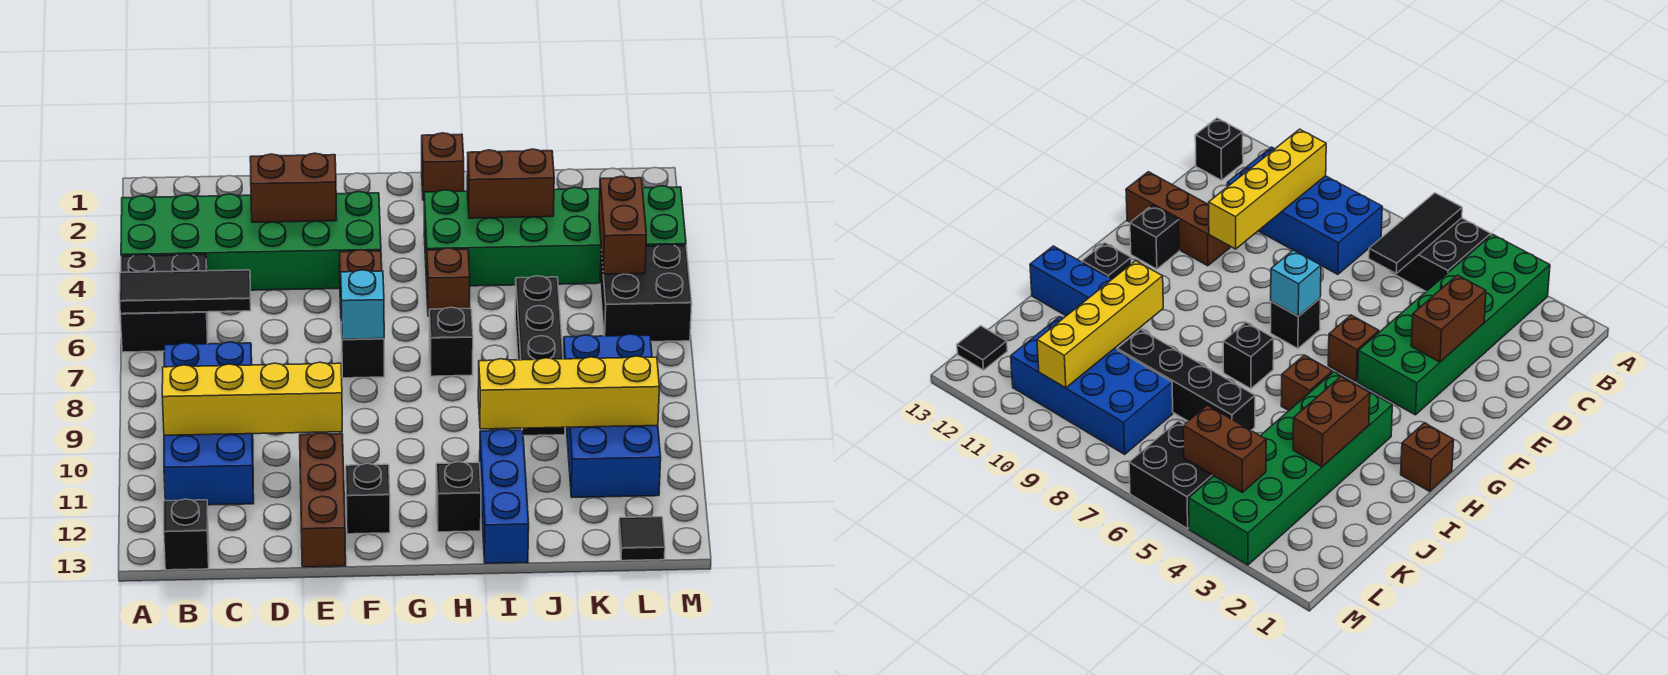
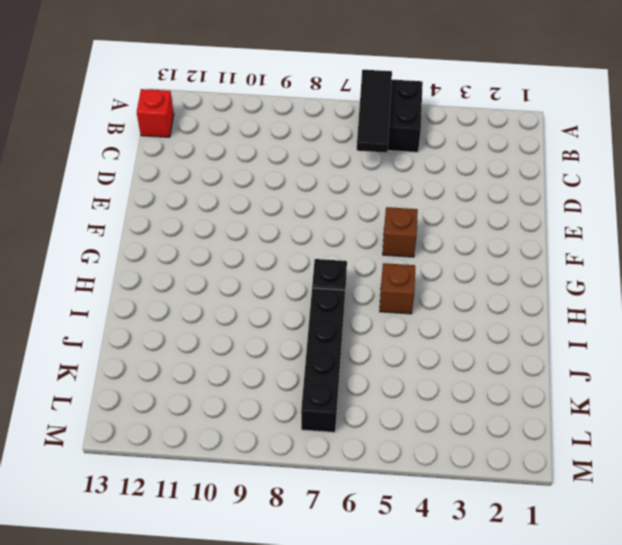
red 1x1 brick [137,89,174,137] -> black 1x1 brick [164,499,209,570]
black 1x4 brick [301,288,345,432] -> black 1x4 brick turned to [515,276,565,436]
none -> green 2x6 brick [121,192,381,290]
none -> blue 2x4 brick [164,342,254,505]
none -> brown 1x3 brick [300,433,346,567]

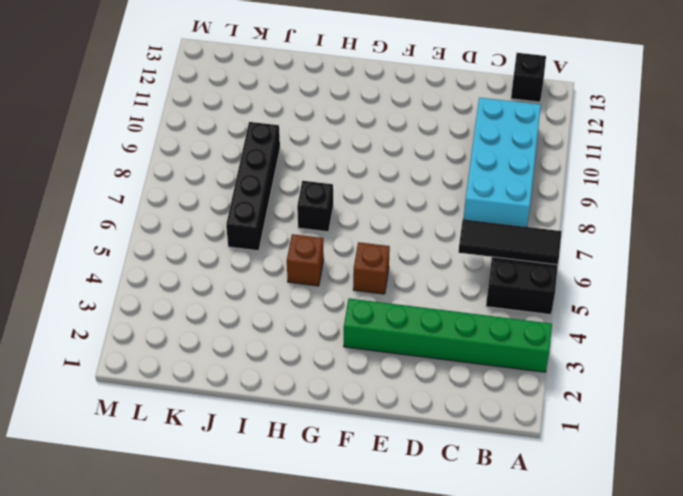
green 1x6 brick [344,298,552,372] -> green 2x6 brick [121,192,381,290]
cyan 2x4 brick [464,98,541,227] -> blue 2x4 brick [164,342,254,505]
none -> brown 1x3 brick [300,433,346,567]
none -> black 1x1 brick [341,322,384,378]
none -> black 1x1 brick [346,464,390,534]

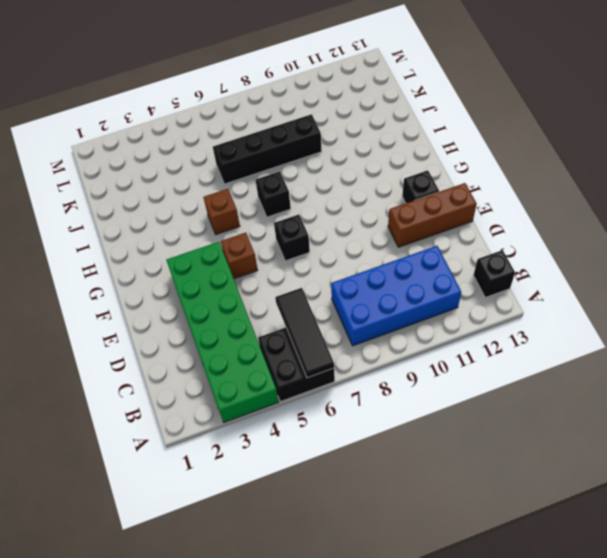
none -> brown 1x1 brick [422,133,464,200]
none -> green 2x6 brick [424,186,686,286]
none -> black 1x1 brick [436,462,481,532]

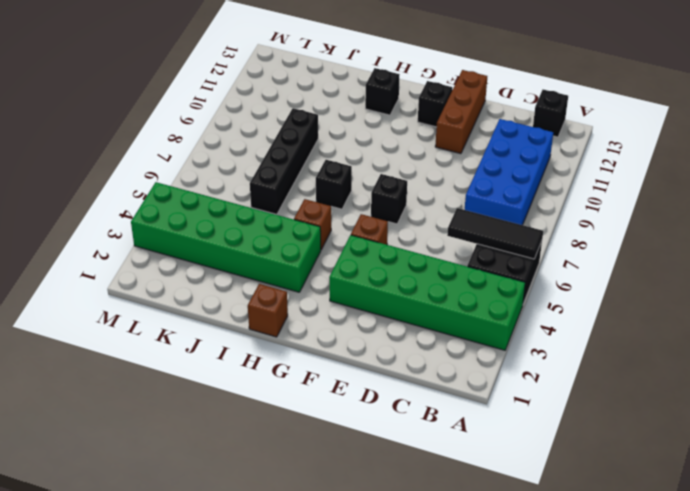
none -> blue 1x3 brick [480,429,529,563]
none -> blue 2x4 brick [563,334,661,497]
none -> black 2x2 brick [600,244,692,342]

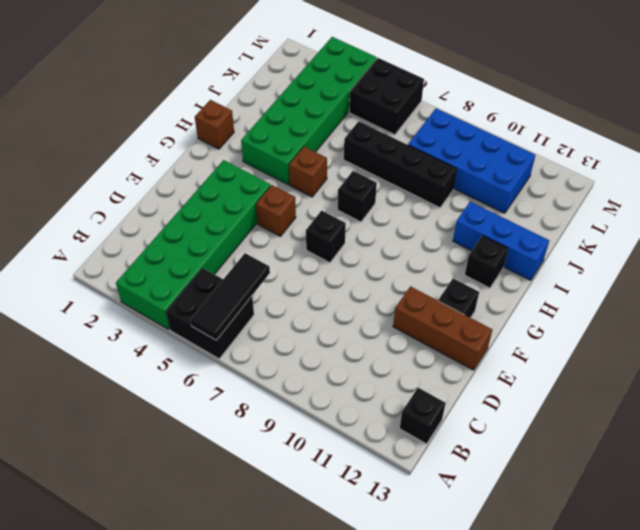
none -> blue 2x4 brick [164,342,254,505]
none -> black 1x1 tile [619,517,665,561]
none -> yellow 1x4 brick [162,362,342,435]

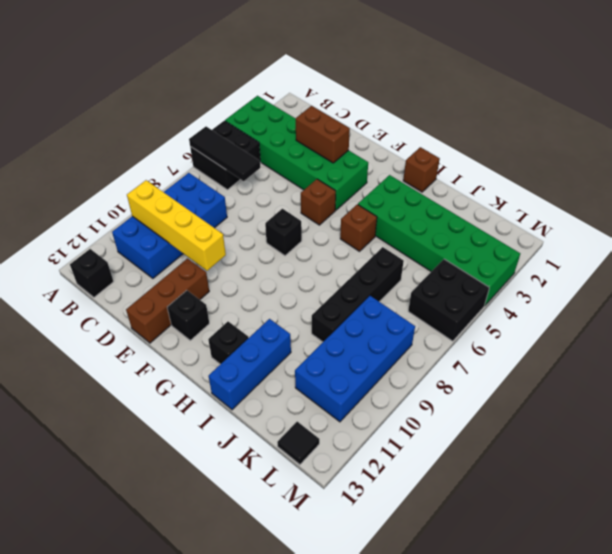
none -> black 1x1 brick [429,307,473,376]
none -> cyan 1x1 brick [340,270,384,339]
none -> brown 1x2 brick [467,149,554,218]

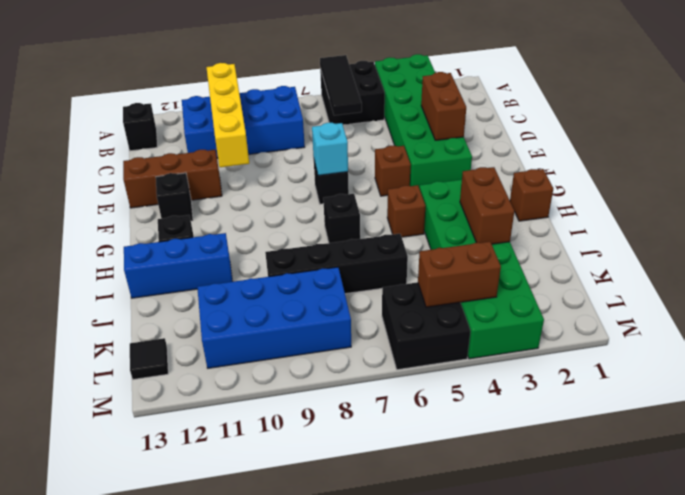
none -> yellow 1x4 brick [478,356,659,429]

